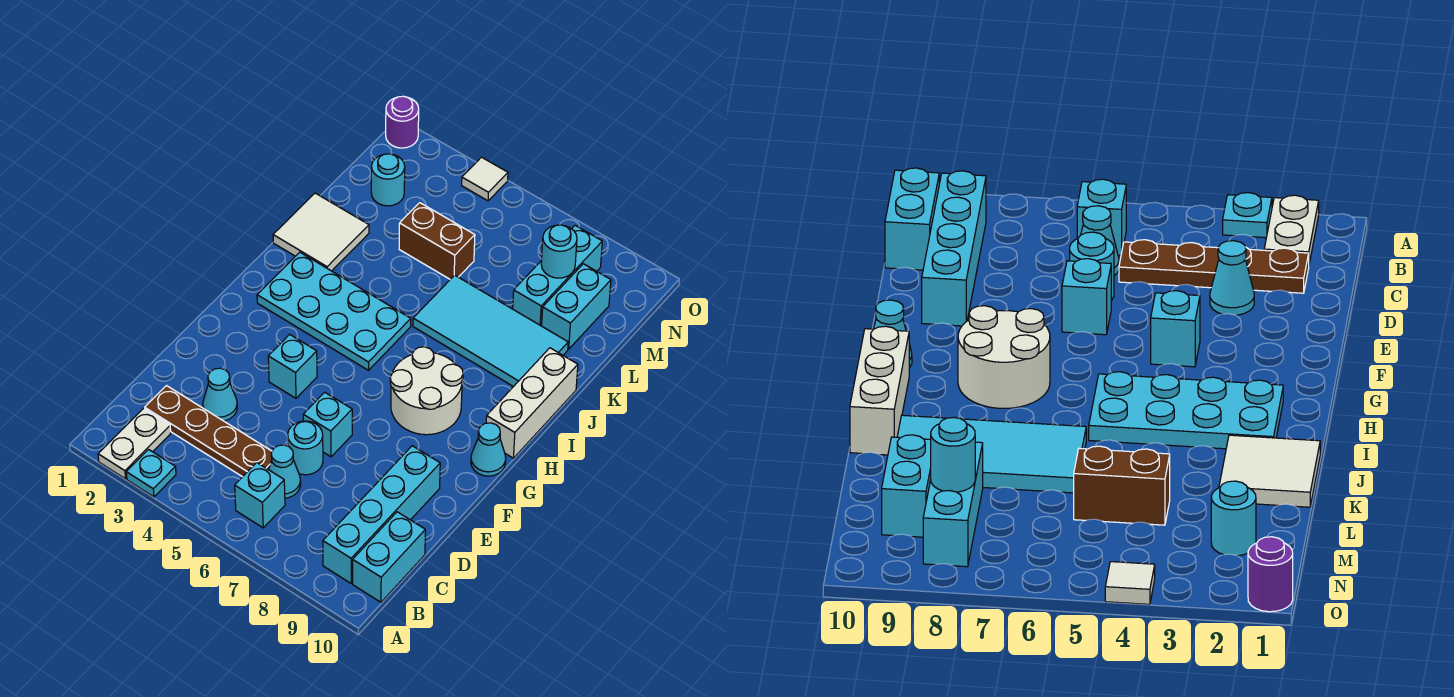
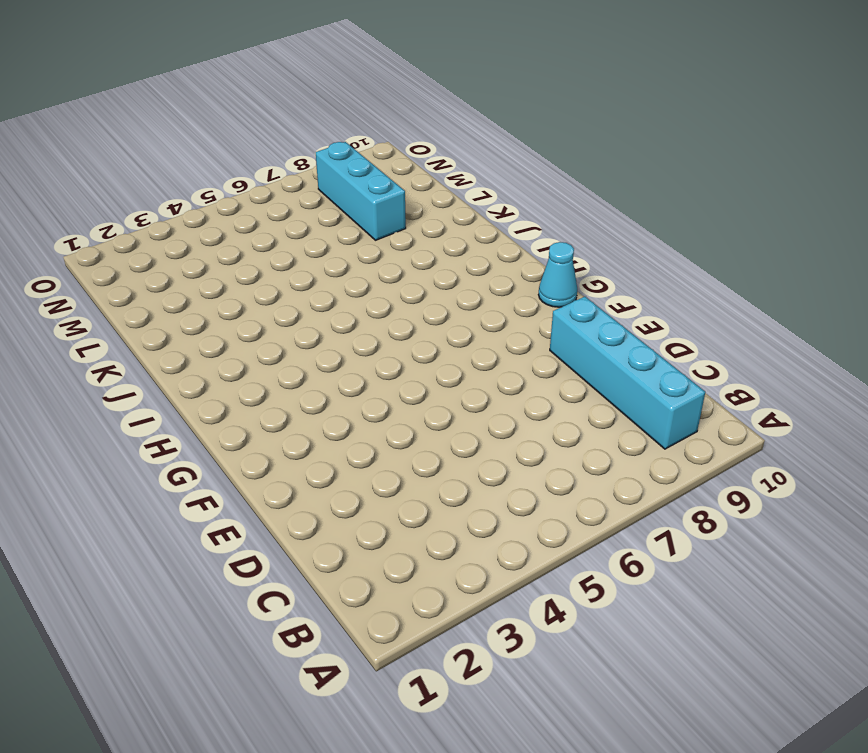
none -> white 1x2 plate [98,409,171,479]
none -> cyan 1x1 plate [126,450,176,497]
none -> cyan 1x1 brick [235,462,285,528]

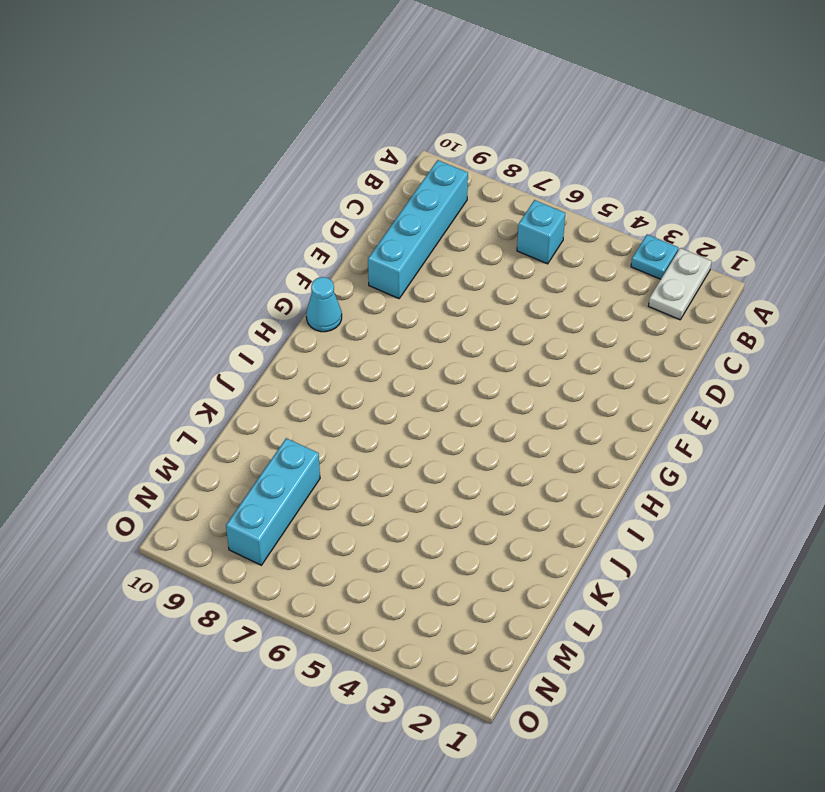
none -> cyan 1x2 brick [353,512,425,602]
none -> brown 1x4 plate [145,386,272,477]
none -> cyan 1x1 cone [269,445,301,498]

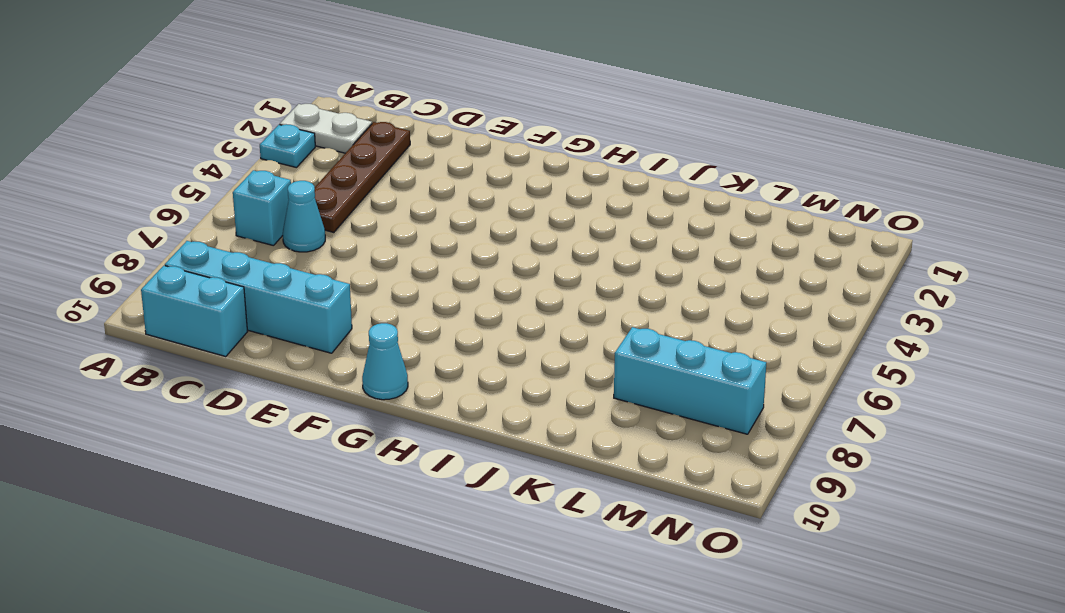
none -> cyan 1x1 cone [203,368,237,421]
none -> cyan 1x1 round brick [288,421,323,475]
none -> cyan 1x1 brick [303,392,352,457]

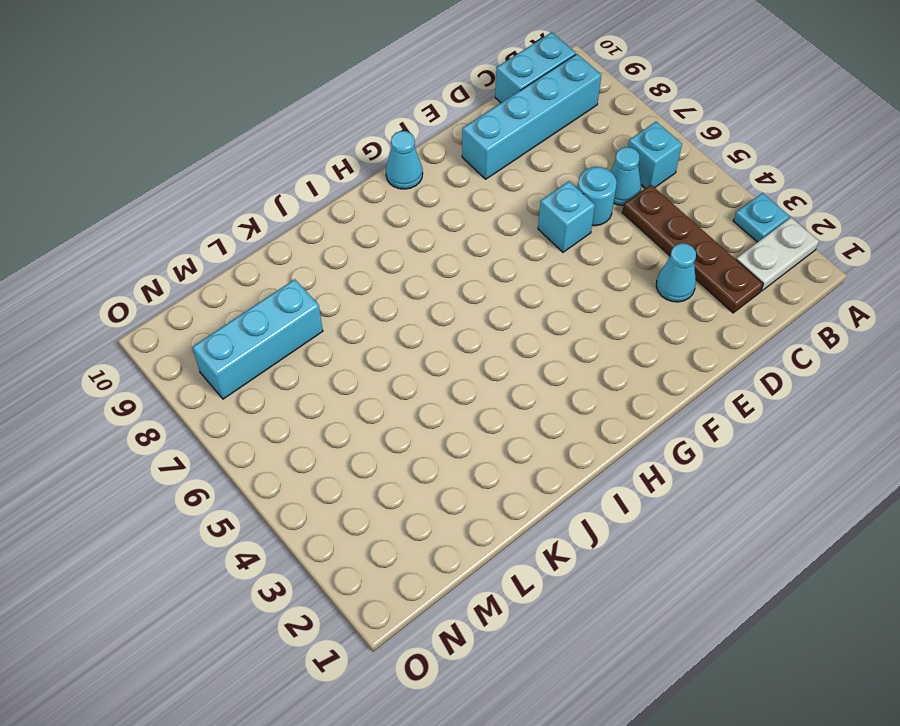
none -> cyan 1x1 brick [268,334,317,398]
none -> white 2x2 round brick [390,347,463,435]
none -> cyan 2x4 plate [257,252,411,370]

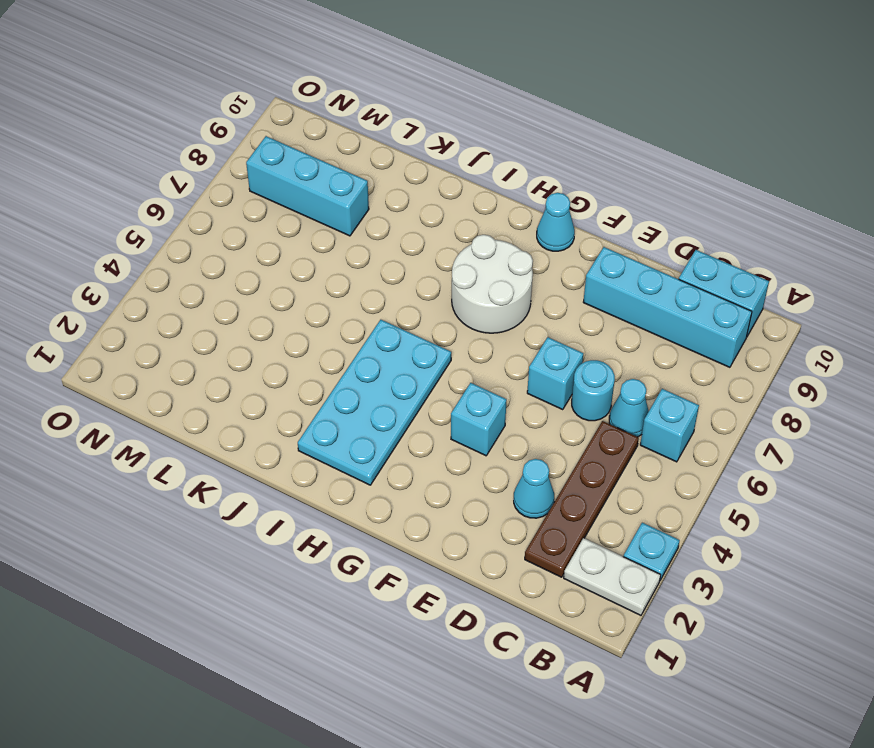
none -> white 1x3 brick [486,348,578,458]
none -> white 2x2 tile [273,193,369,271]
none -> cyan 2x4 tile [413,275,568,387]

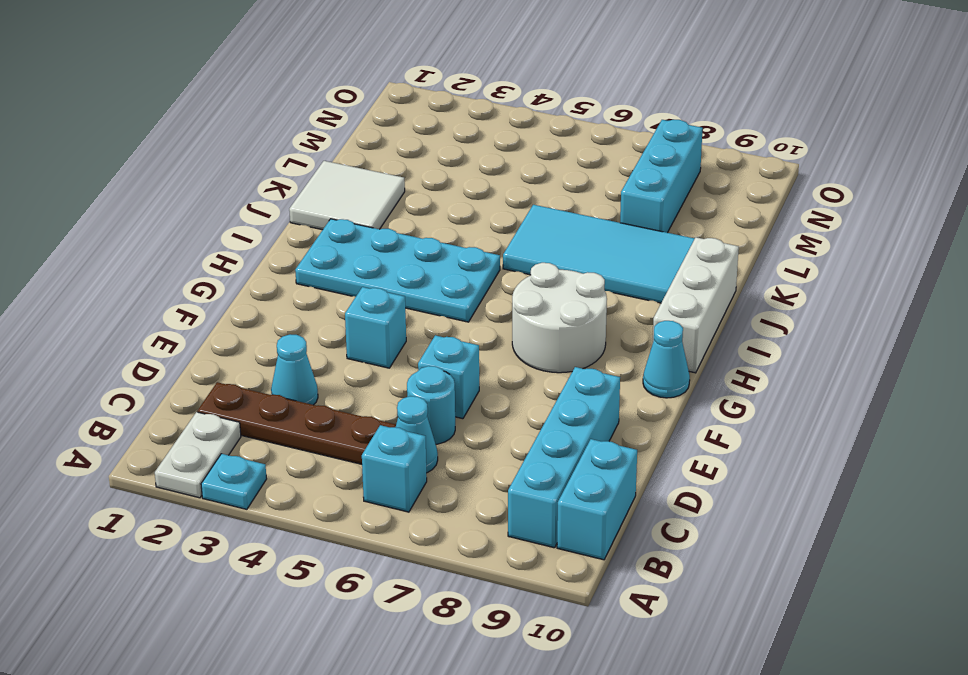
none -> brown 1x2 brick [399,203,475,279]
none -> cyan 1x2 brick [542,264,611,349]
none -> cyan 1x1 round brick [371,154,405,206]

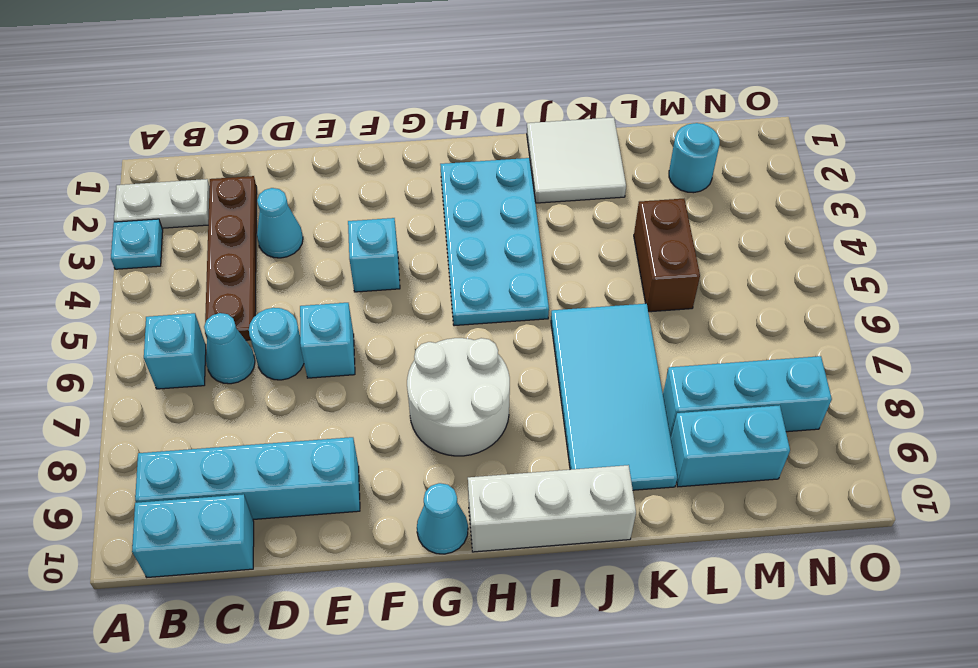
none -> purple 1x1 round brick [386,96,419,148]
none -> white 1x1 tile [462,157,508,201]
none -> cyan 1x1 round brick [541,225,577,278]

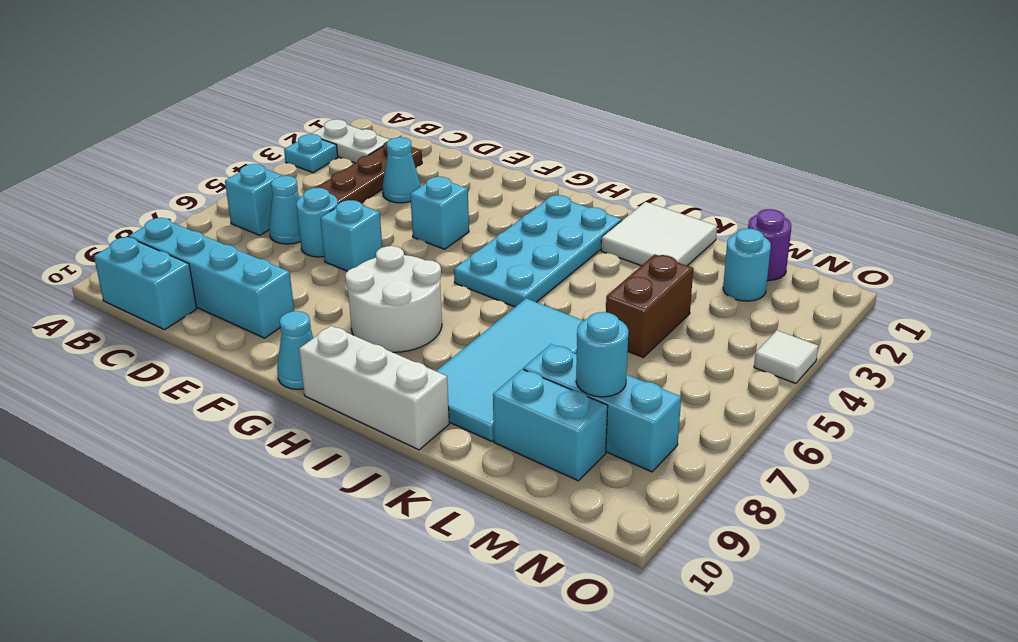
purple 1x1 round brick [748,209,791,281] -> purple 1x1 round brick moved to [386,96,419,148]

